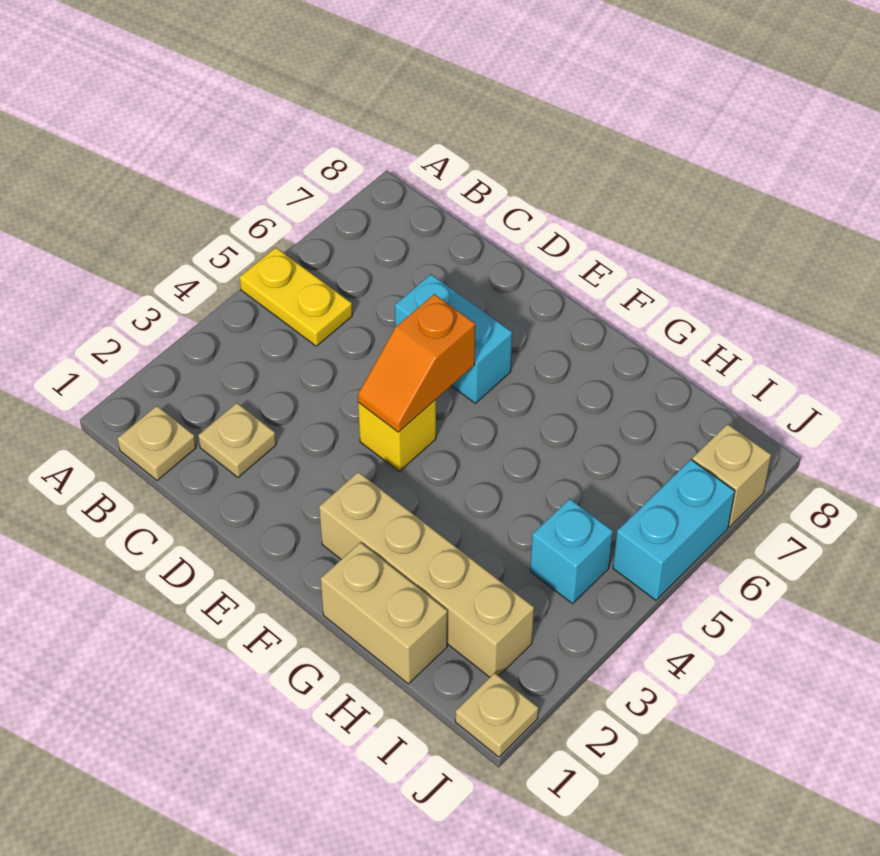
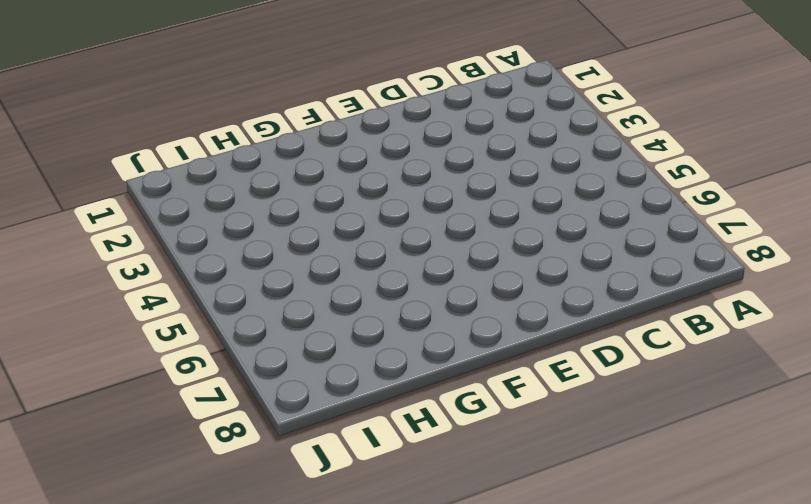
none -> yellow 1x2 plate [240,248,352,346]
none -> tan 1x1 plate [118,406,196,481]
none -> tan 1x1 plate [198,403,276,477]

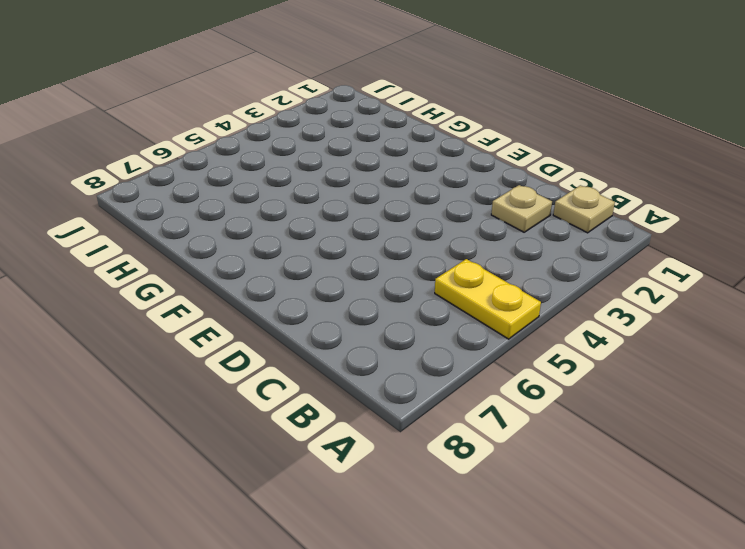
none -> cyan 1x2 brick [395,274,512,403]
none -> yellow 1x1 brick [358,400,436,471]
none -> tan 1x4 brick [319,472,534,677]

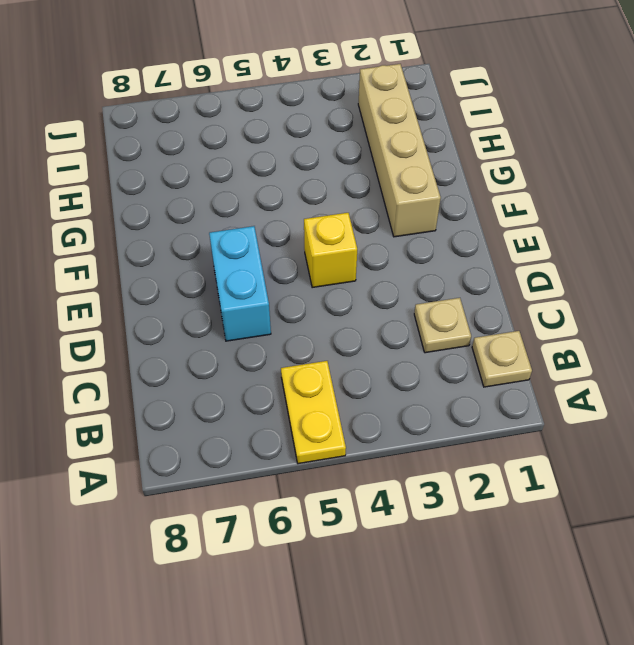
none -> tan 1x2 brick [321,542,447,684]
none -> cyan 1x1 brick [530,499,613,604]
none -> tan 1x1 plate [455,673,538,757]

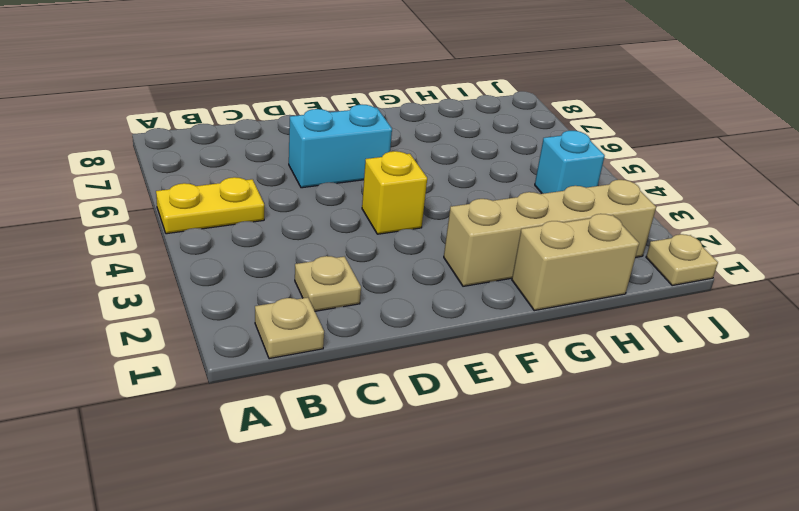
none -> cyan 1x2 brick [613,460,735,600]
none -> tan 1x1 brick [692,424,771,527]
none -> orange 1x2 slope [358,294,475,432]

